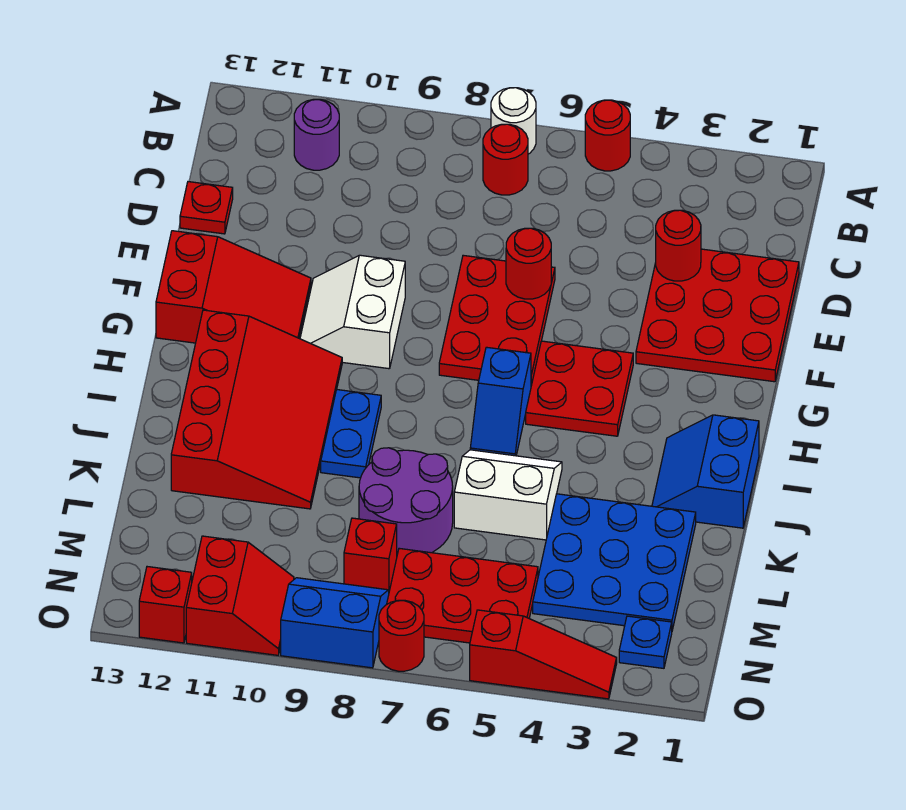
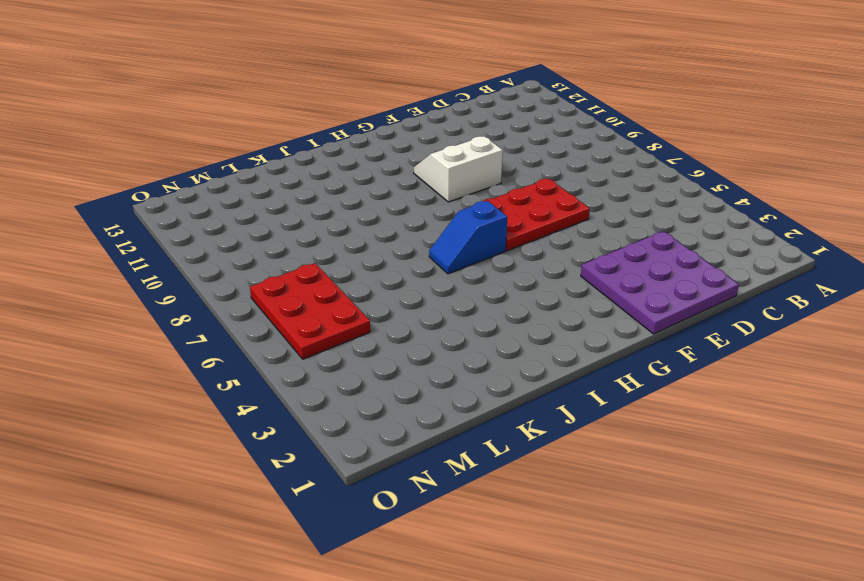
purple 3x3 plate [581,231,739,334] -> red 3x3 plate [636,249,799,382]
none -> red 1x1 round brick [585,100,630,171]
none -> white 1x1 round brick [491,88,536,154]
none -> red 1x1 round brick [483,124,528,195]

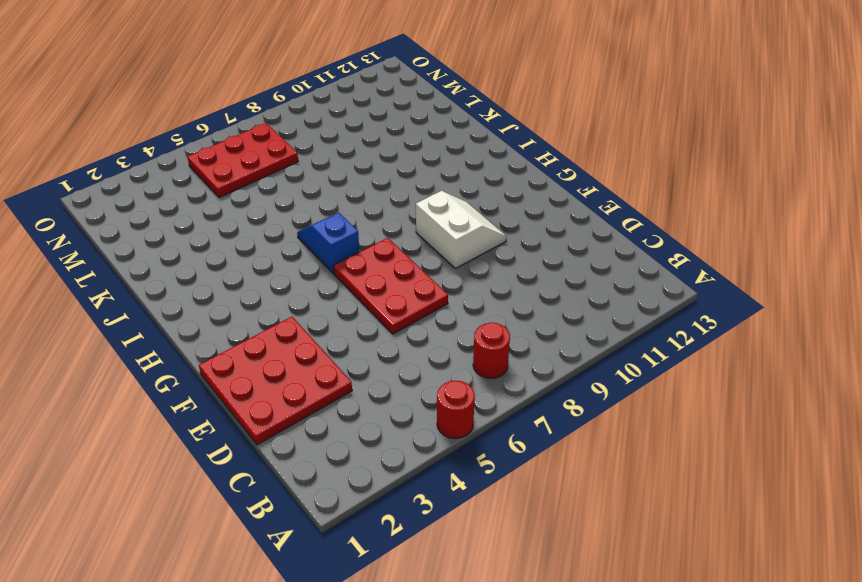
none -> white 1x1 round brick [491,88,536,154]
none -> purple 1x1 round brick [294,99,339,170]
none -> red 1x1 plate [180,182,233,234]

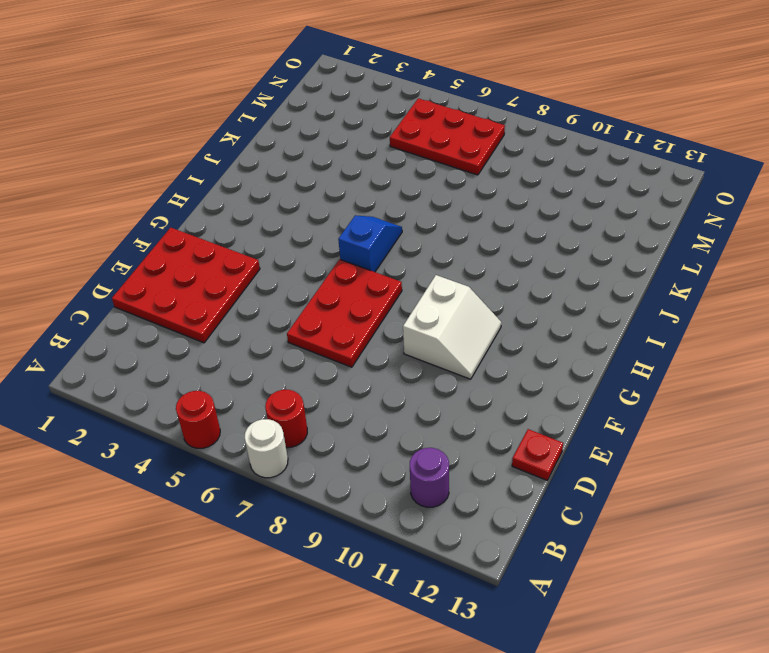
none -> red 2x3 slope [156,231,311,343]
none -> red 2x2 plate [526,341,633,436]
none -> red 3x4 slope [171,310,342,509]

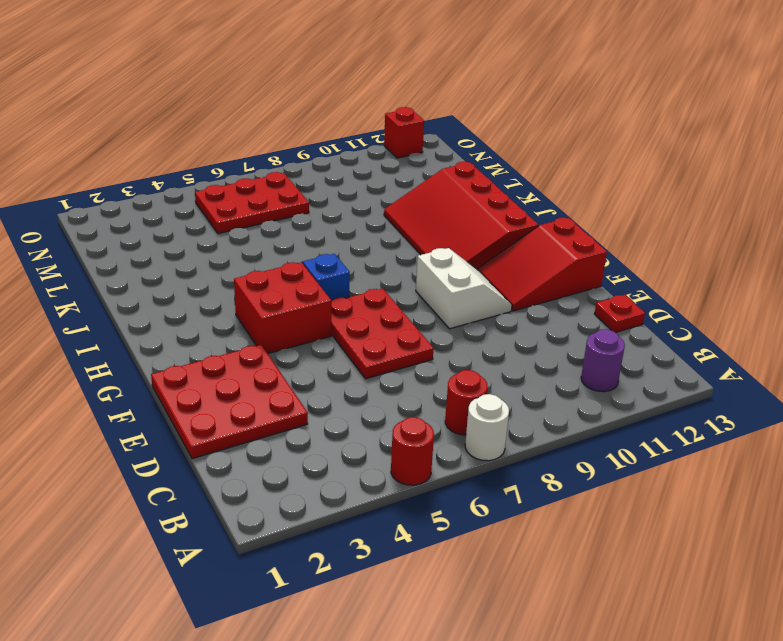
red 2x2 brick [234,262,331,354] -> red 2x2 plate [526,341,633,436]
none -> blue 2x2 slope [652,415,759,528]
none -> blue 1x2 plate [321,390,381,478]
none -> white 2x2 slope [454,450,562,540]

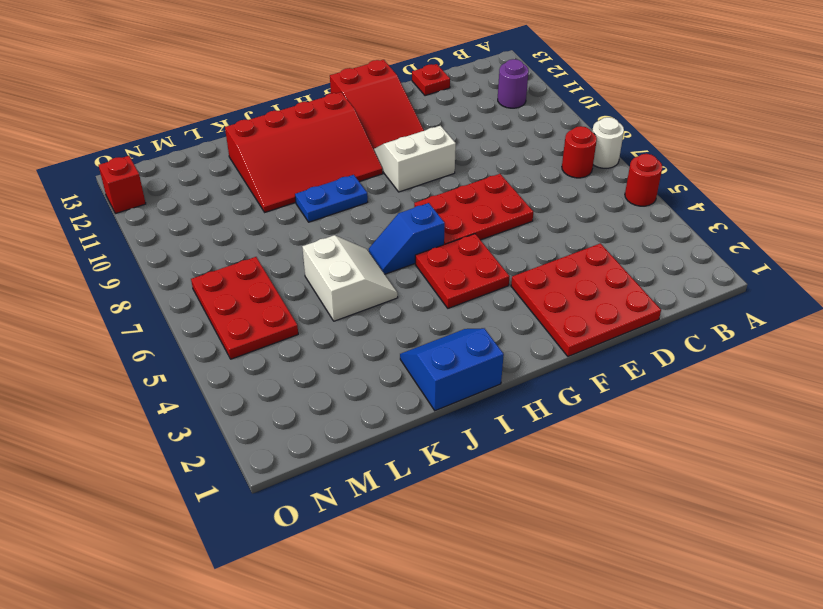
none -> blue 3x3 plate [533,494,696,630]
none -> purple 2x2 round brick [359,448,453,554]
none -> red 1x1 brick [344,518,397,591]

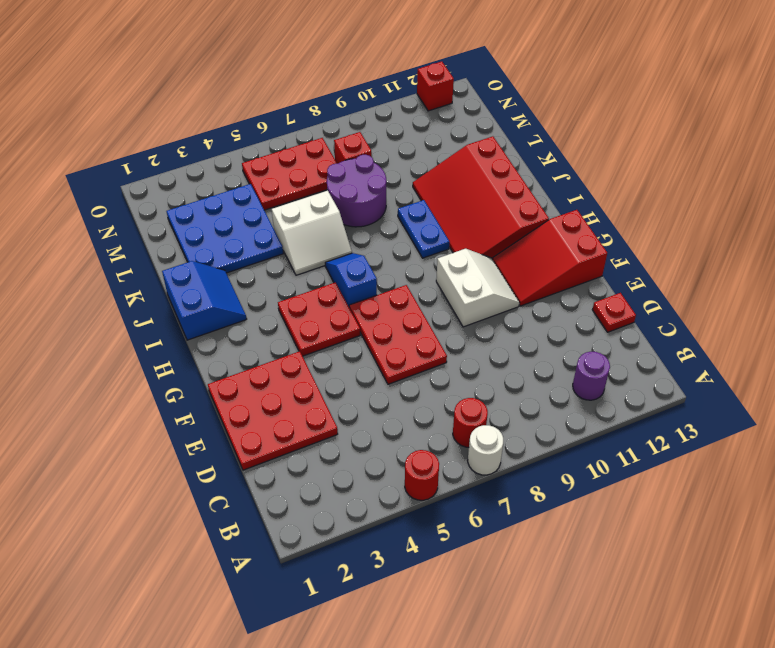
none -> blue 1x1 plate [619,616,672,668]
none -> blue 2x2 slope [281,578,389,668]
none -> red 2x2 slope [186,536,294,655]

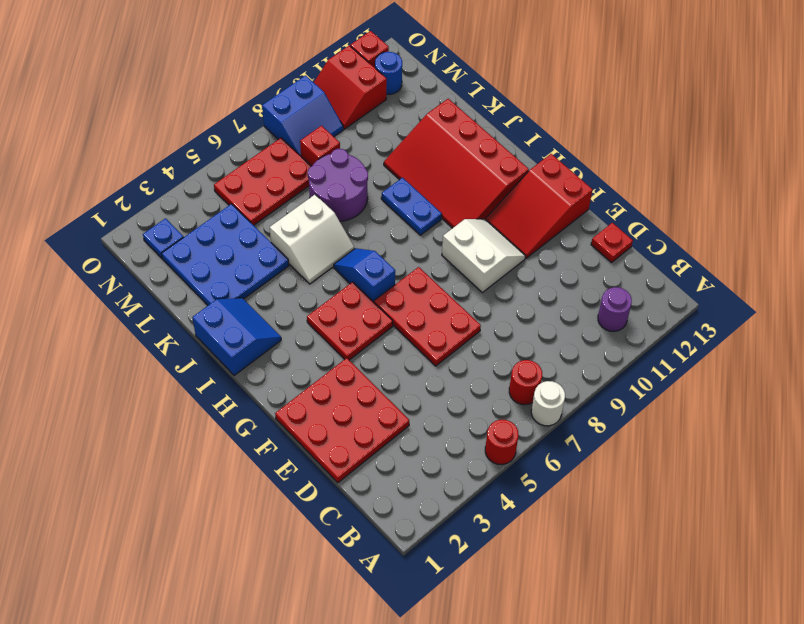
blue 1x1 round brick [375,52,402,95] -> none
none -> red 1x3 slope [470,610,617,699]
none -> red 1x1 round brick [379,600,424,671]
none -> red 1x1 round brick [656,210,701,281]

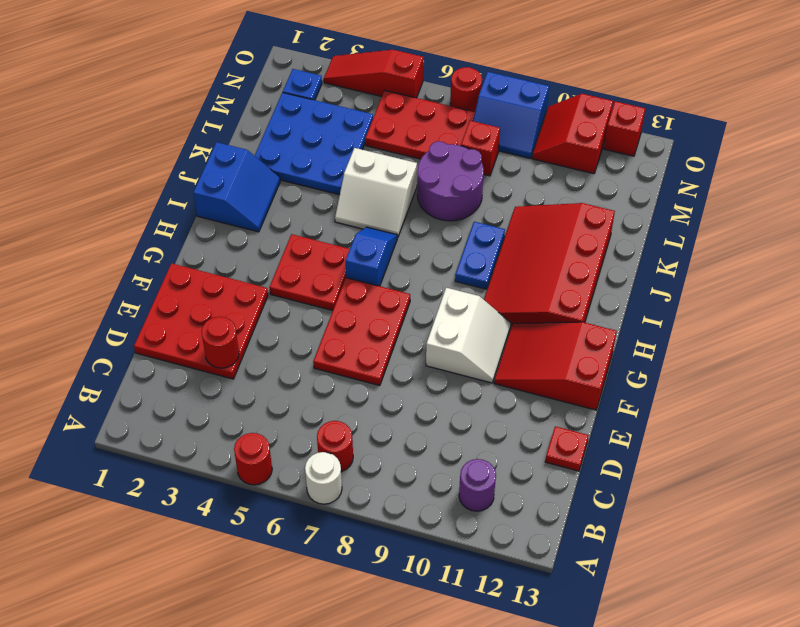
none -> red 1x1 round brick [506,228,551,299]

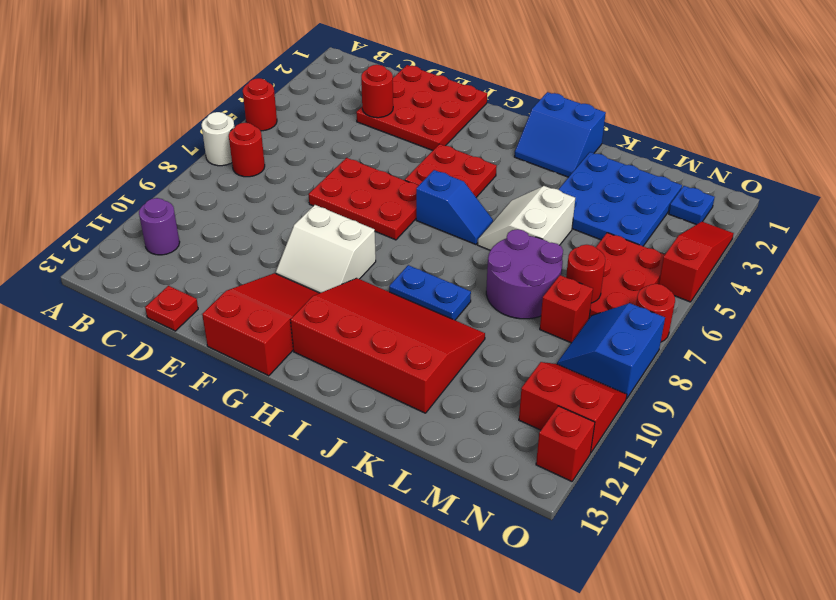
red 1x1 round brick [566,245,605,303] -> red 1x1 round brick moved to [506,228,551,299]

